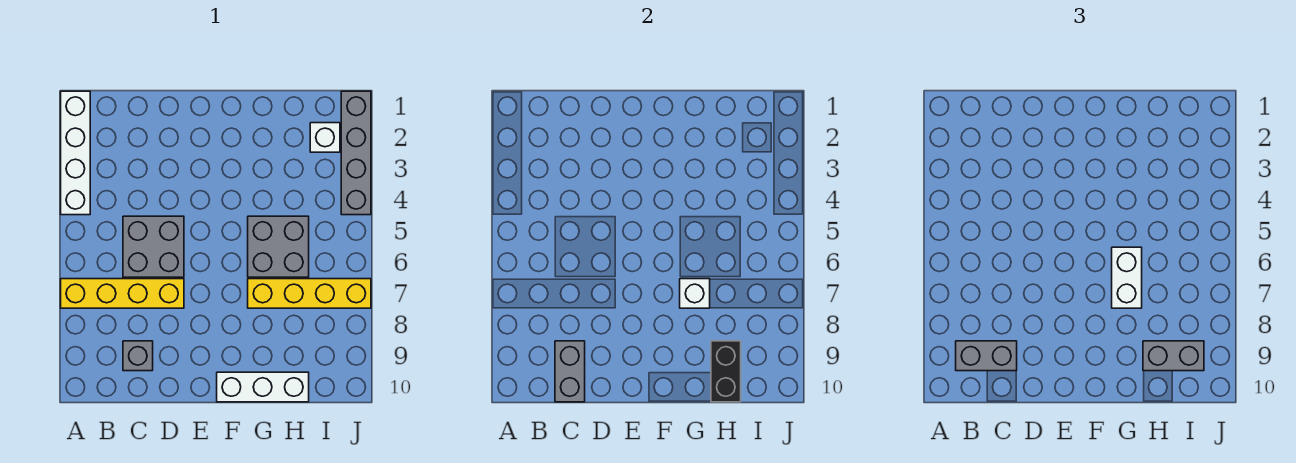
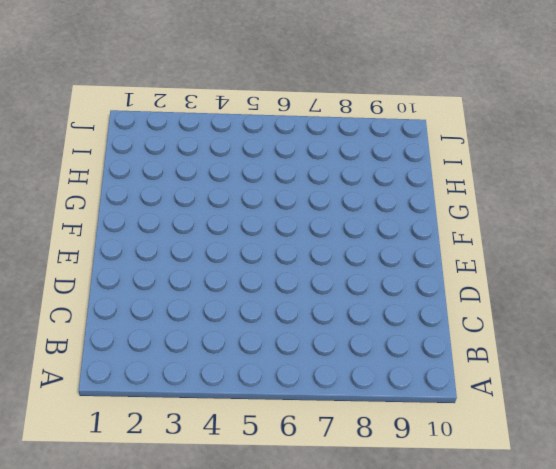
none -> white 1x4 brick [61,91,90,215]
none -> yellow 1x4 brick [61,279,184,308]
none -> grey 2x2 brick [123,216,184,277]

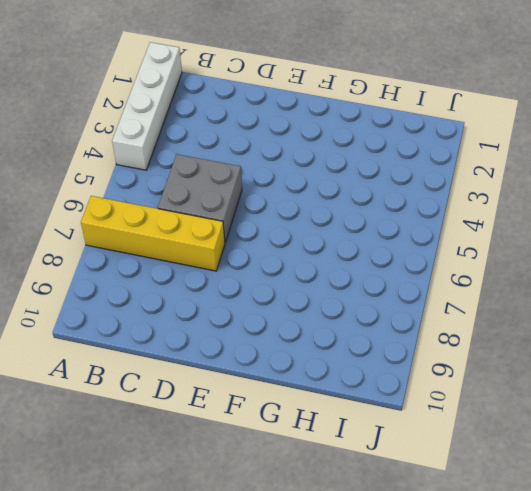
none -> grey 1x1 brick [123,341,153,371]
none -> white 1x3 brick [217,372,309,402]
none -> grey 2x2 brick [248,216,309,277]

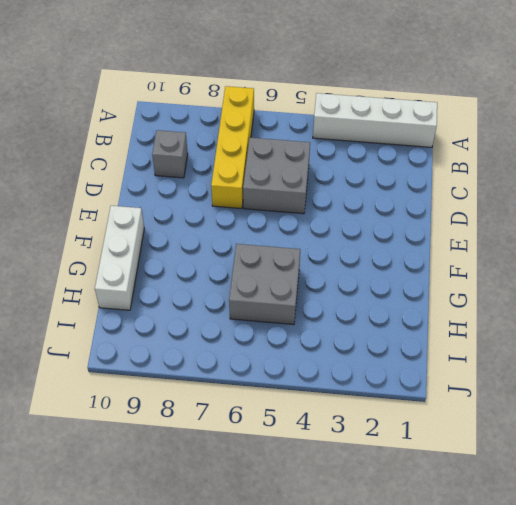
none -> yellow 1x4 brick [248,279,371,308]
none -> white 1x1 brick [310,123,340,152]
none -> grey 1x4 brick [341,91,371,215]

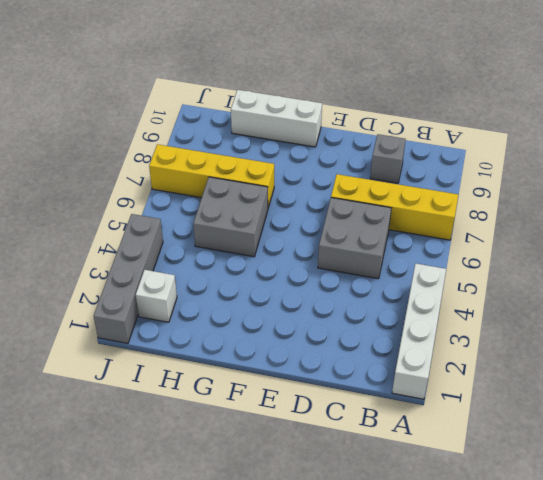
none -> grey 1x2 brick [555,341,585,402]
none -> white 1x1 brick [680,279,710,308]
none -> black 1x2 brick [711,341,741,402]

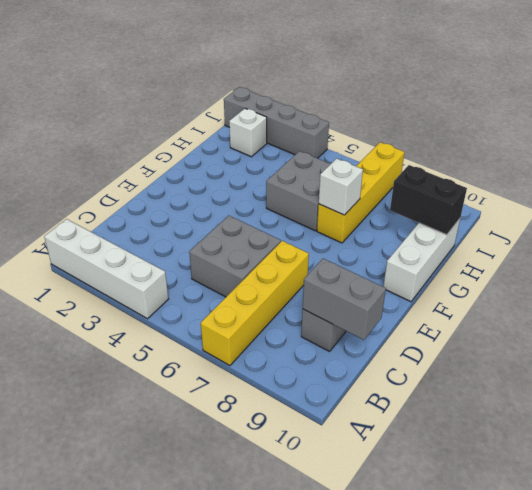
none -> grey 1x2 brick [956,341,1017,371]
none -> white 1x2 brick [1112,247,1142,308]
none -> grey 1x2 brick [1143,341,1204,371]

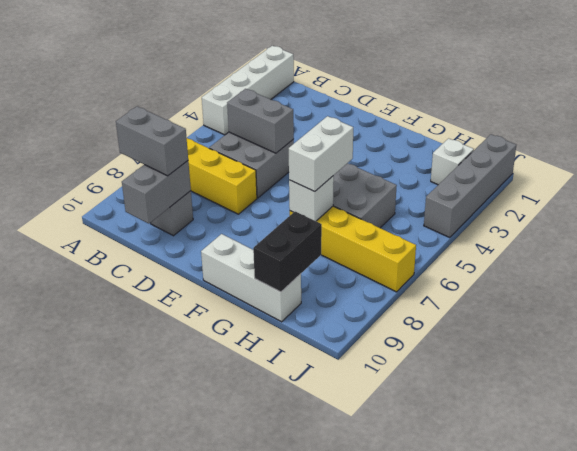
grey 1x2 brick [227,89,294,153] -> grey 1x2 brick moved to [1143,341,1204,371]

